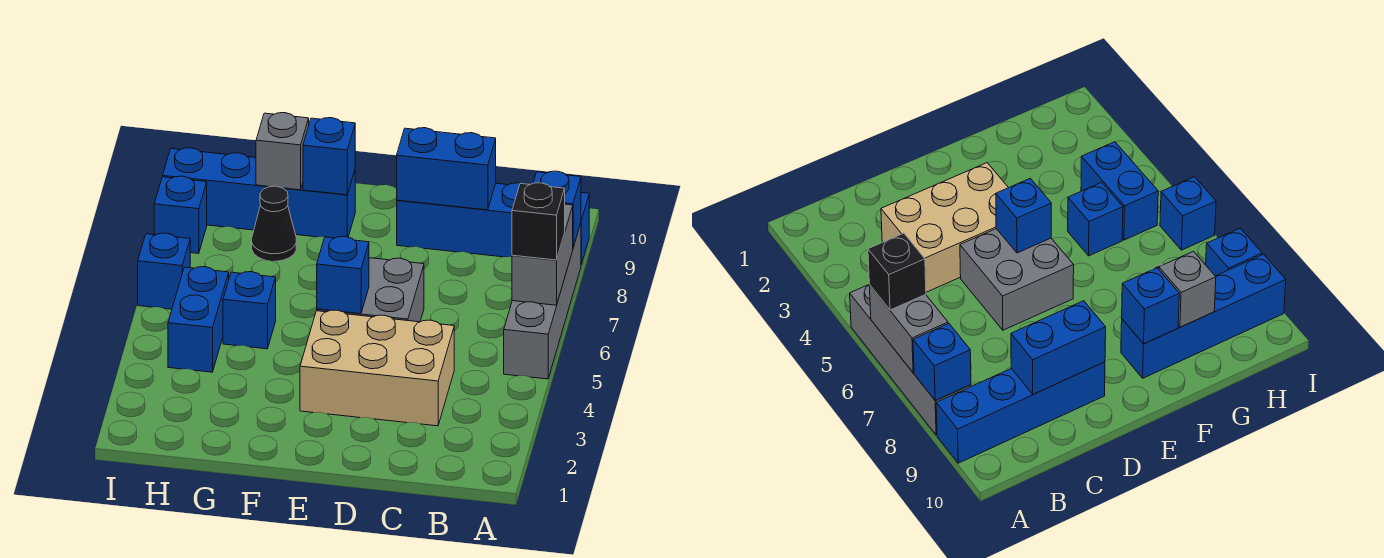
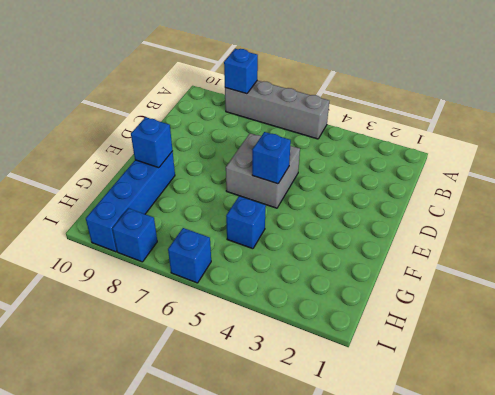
none -> blue 1x4 brick [397,183,589,265]
none -> tan 2x3 brick [300,310,454,426]
none -> black 1x1 cone [252,186,296,261]

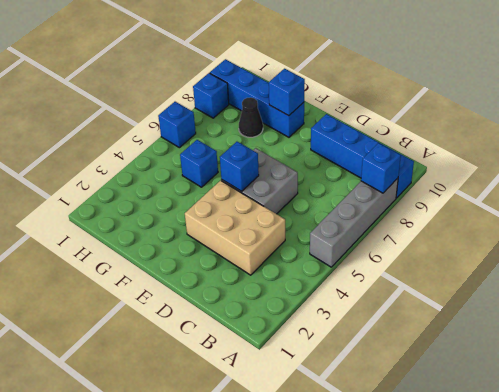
none -> blue 1x2 brick [168,267,229,372]
none -> grey 1x2 brick [512,204,573,305]
none -> blue 1x2 brick [397,128,496,210]

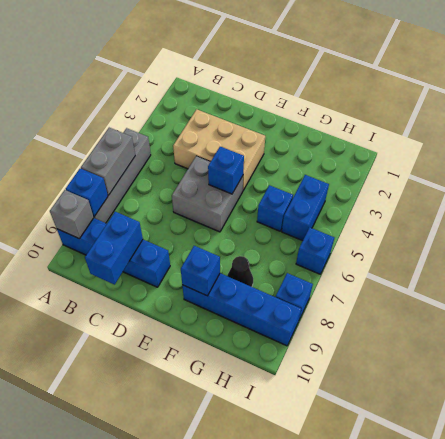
grey 1x1 brick [50,190,94,239] -> grey 1x1 brick moved to [256,113,309,190]
blue 1x2 brick [85,212,143,285] -> blue 1x2 brick turned to [397,128,496,210]
none -> black 1x1 brick [512,183,565,260]

